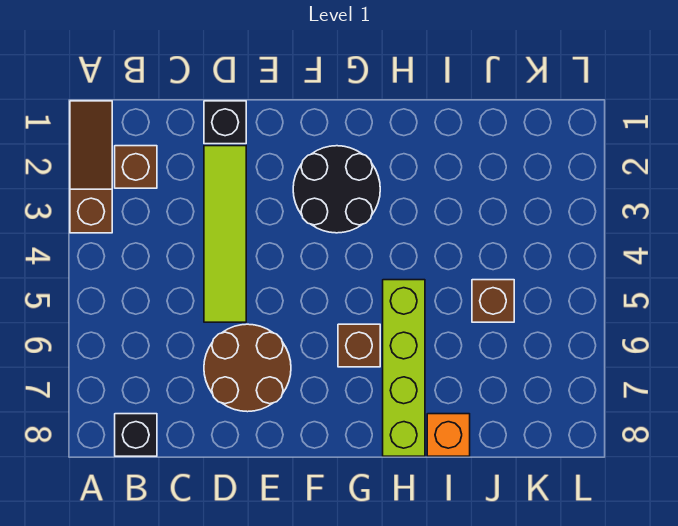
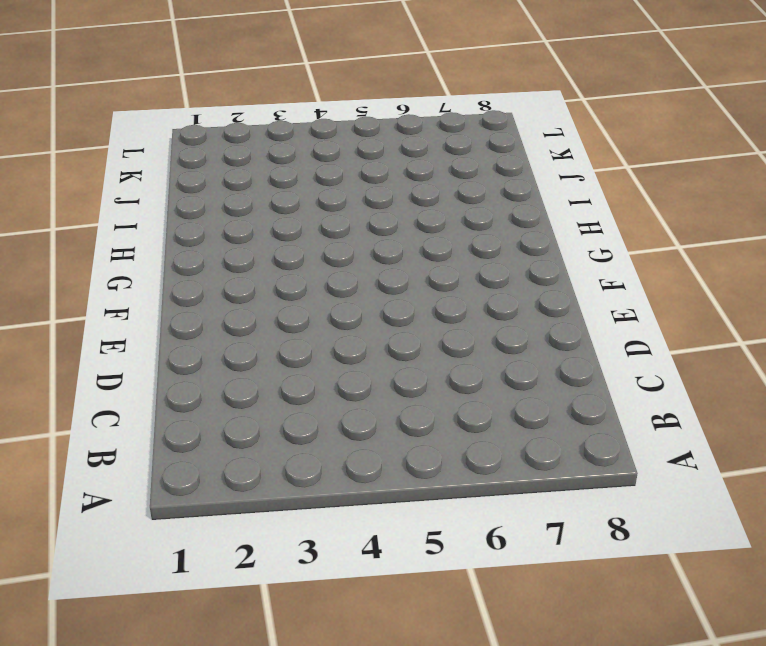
none -> brown 1x3 slope [70,101,112,233]
none -> brown 1x1 brick [115,146,157,188]

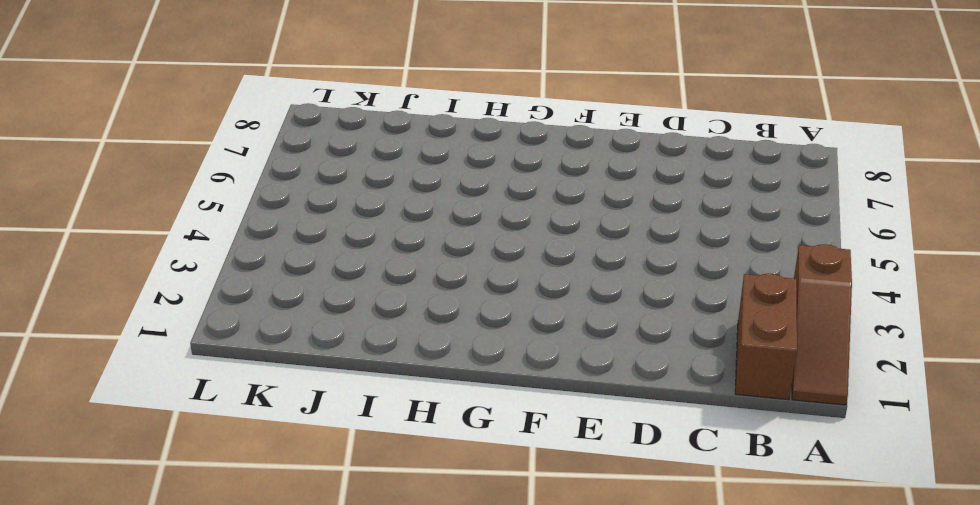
brown 1x2 brick [735,274,797,400] -> brown 1x1 brick [115,146,157,188]
none -> black 1x1 brick [115,414,157,456]
none -> black 1x1 brick [204,101,246,144]

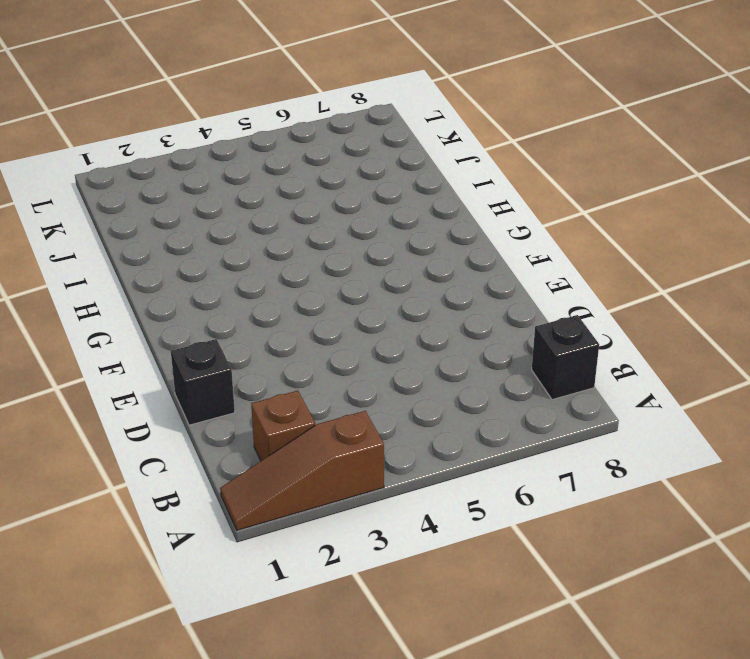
none -> lime 1x4 tile [204,146,246,322]
none -> brown 2x2 round brick [204,324,291,412]

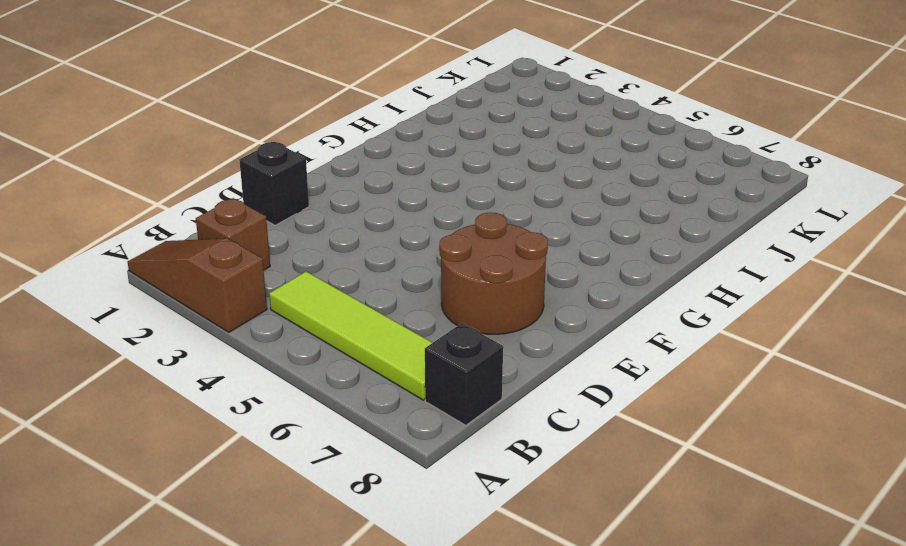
lime 1x4 tile [269,272,432,400] -> lime 1x4 tile moved to [204,146,246,322]
none -> black 2x2 round brick [293,146,380,233]
none -> brown 1x1 brick [338,324,380,367]

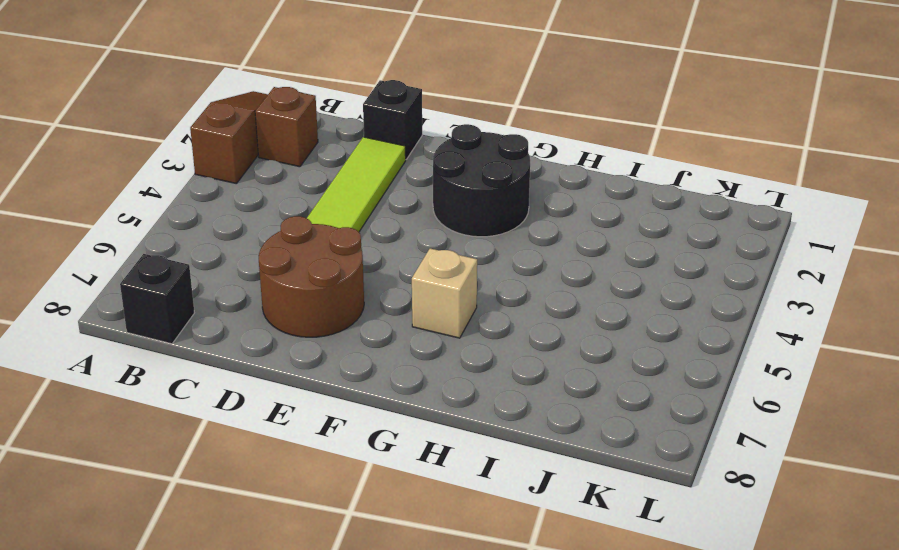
tan 1x1 brick [412,248,477,338] -> brown 1x1 brick [338,324,380,367]
none -> lime 1x4 brick [383,280,425,456]
none -> orange 1x1 brick [427,414,470,456]

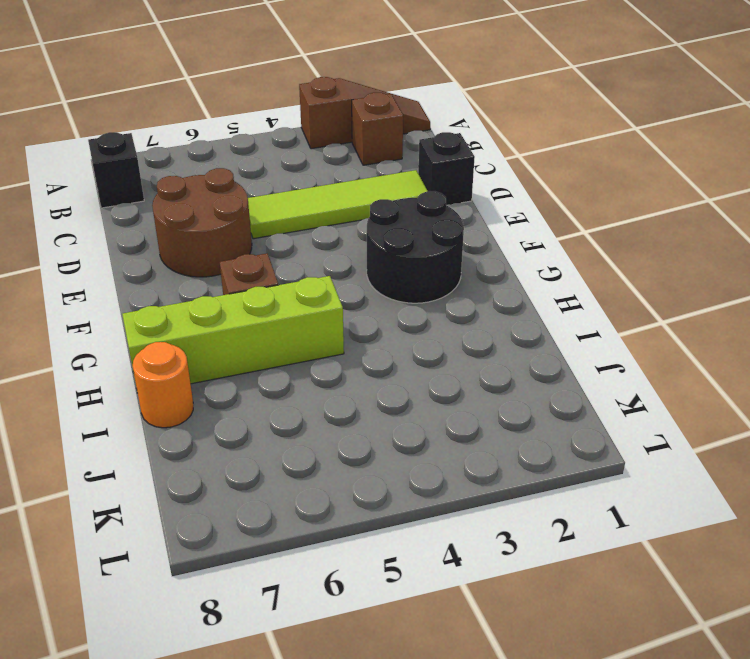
orange 1x1 round brick [132,342,193,428] -> orange 1x1 brick [427,414,470,456]
none -> brown 1x1 brick [472,280,514,322]

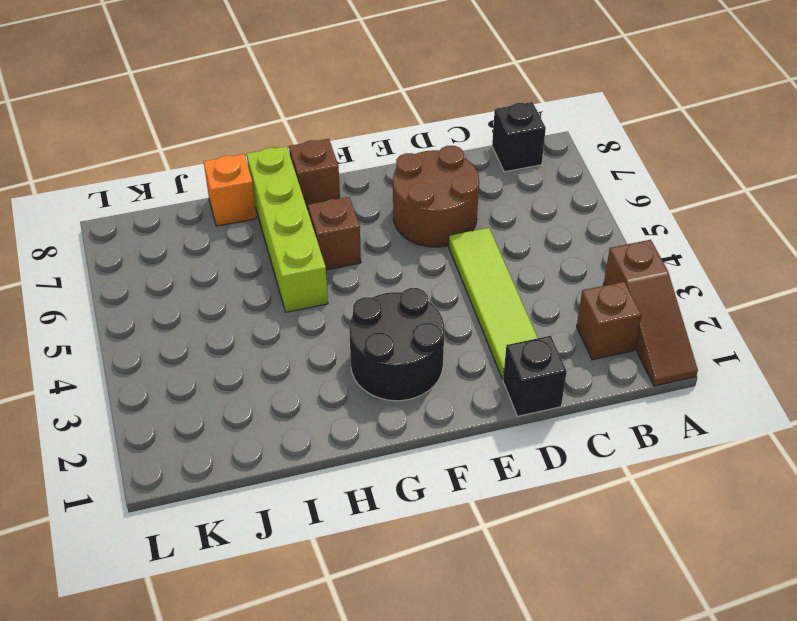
brown 1x1 brick [289,139,340,209] -> brown 1x1 brick moved to [472,280,514,322]

